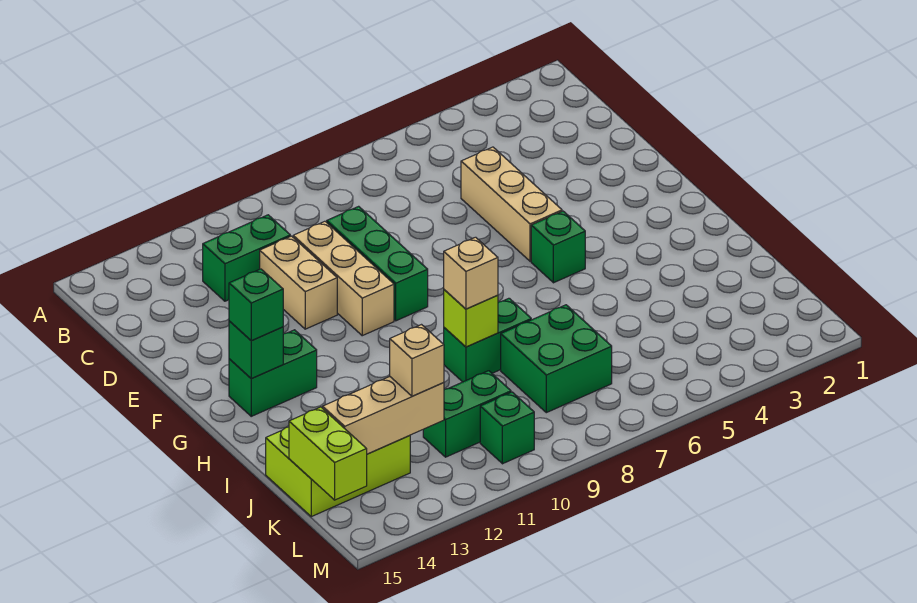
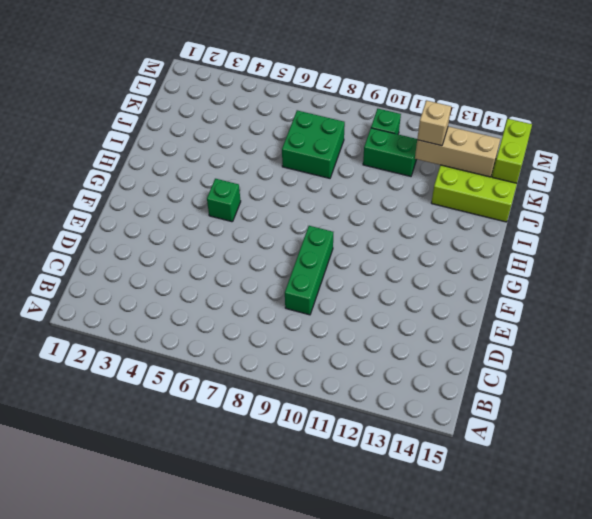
none -> green 1x2 brick [203,215,290,301]
none -> tan 1x3 brick [461,147,562,261]
none -> tan 1x3 brick [293,221,394,336]

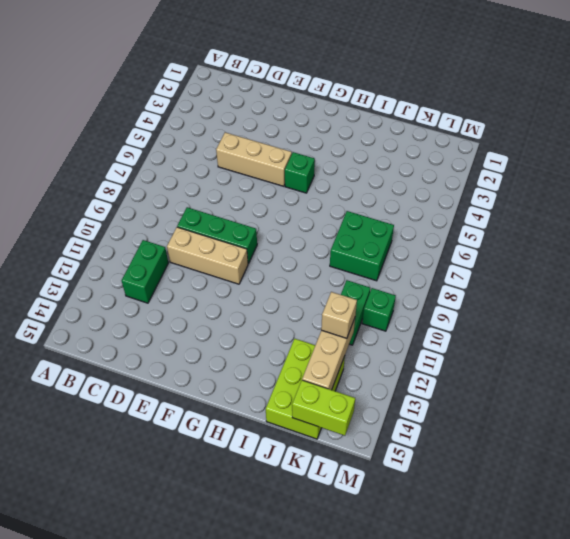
none -> tan 1x2 brick [260,236,337,329]
none -> green 1x2 brick [229,330,317,416]
none -> green 1x2 brick [444,298,531,382]

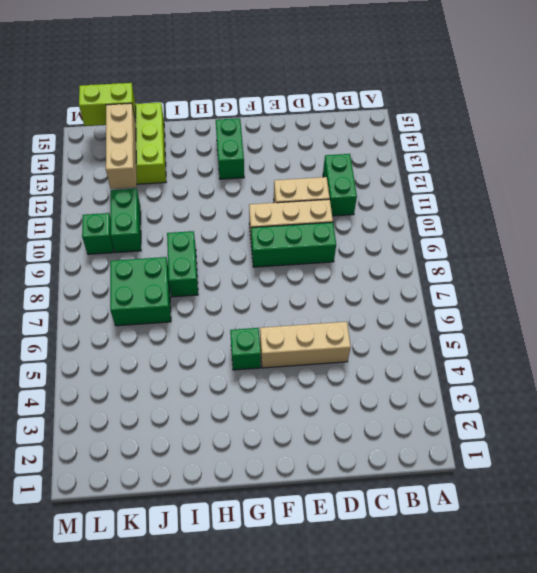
none -> green 1x1 brick [229,321,283,379]
none -> lime 1x1 brick [444,290,498,347]
none -> green 1x1 brick [229,269,283,341]

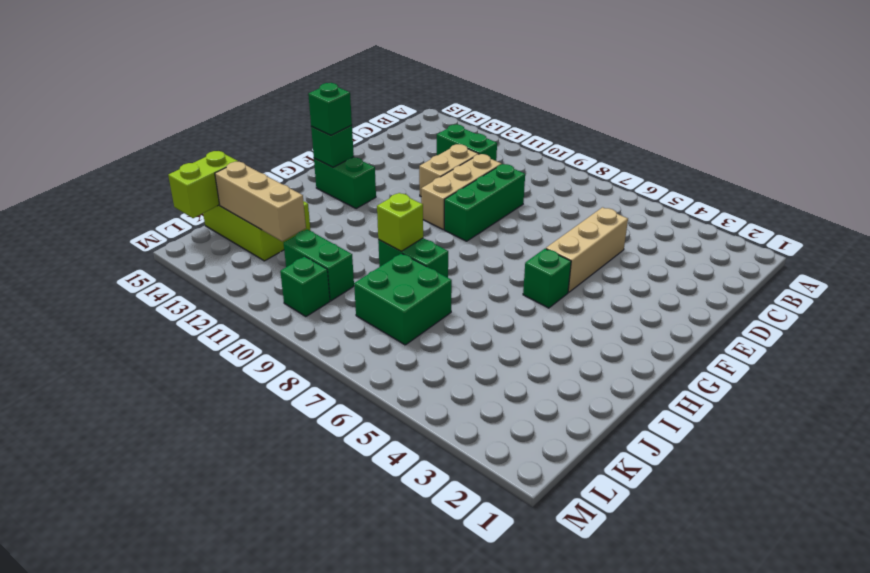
none -> tan 1x1 brick [444,237,498,309]
none -> tan 1x1 brick [390,325,444,396]

